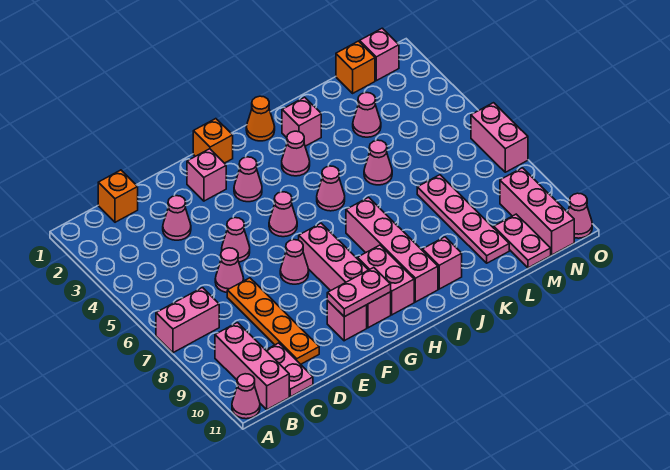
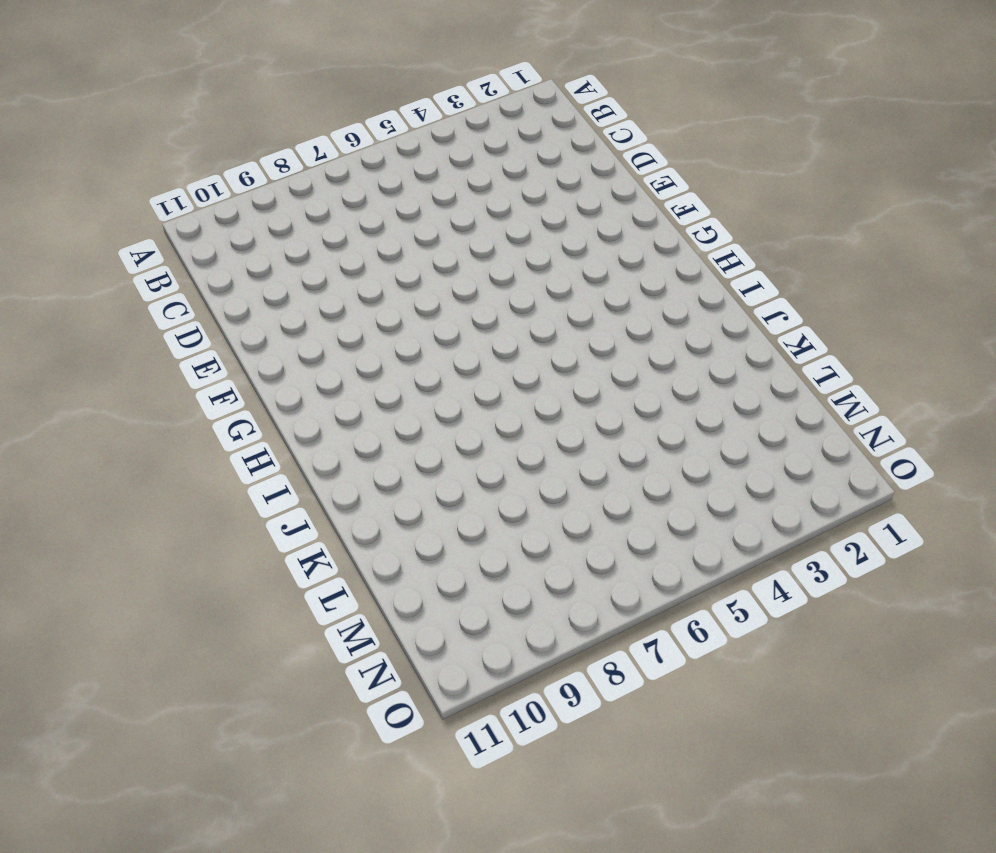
none -> pink 1x2 brick [156,288,219,353]
none -> pink 1x1 cone [232,374,260,419]
none -> pink 1x3 brick [215,323,289,409]
none -> orange 1x1 brick [98,170,138,222]

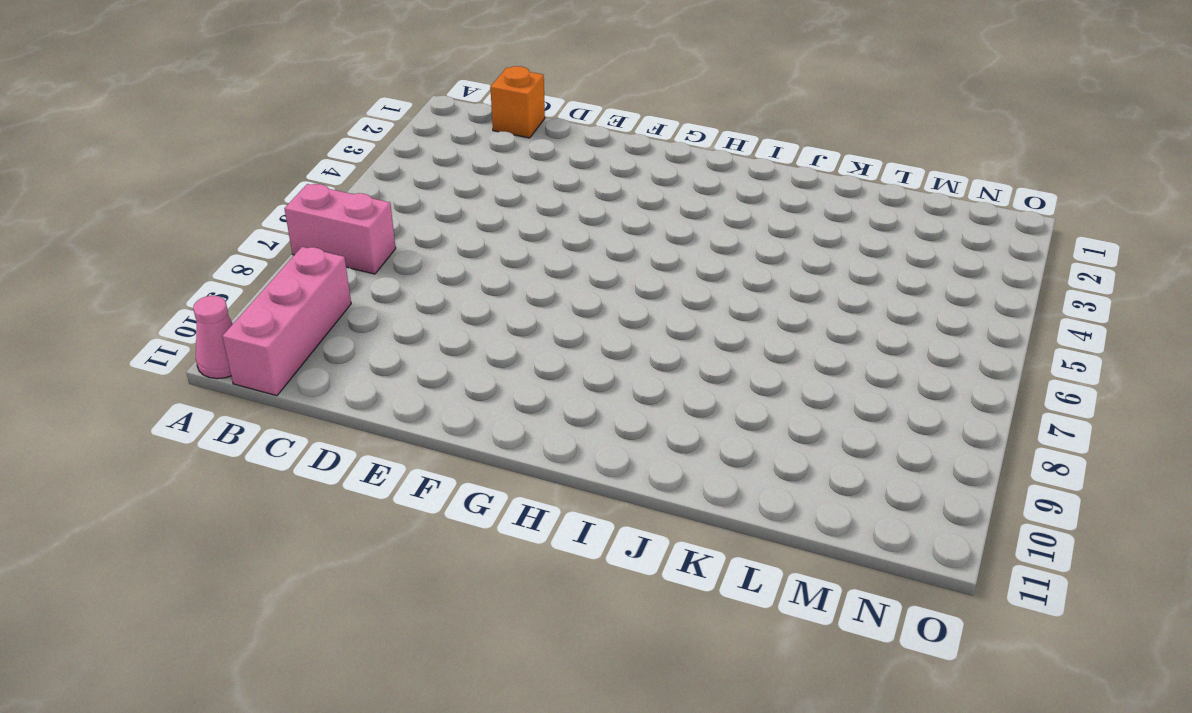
none -> pink 1x2 plate [266,343,313,397]
none -> pink 1x1 cone [163,196,191,240]
none -> pink 1x1 cone [215,248,244,292]
none -> orange 1x4 plate [227,278,319,364]

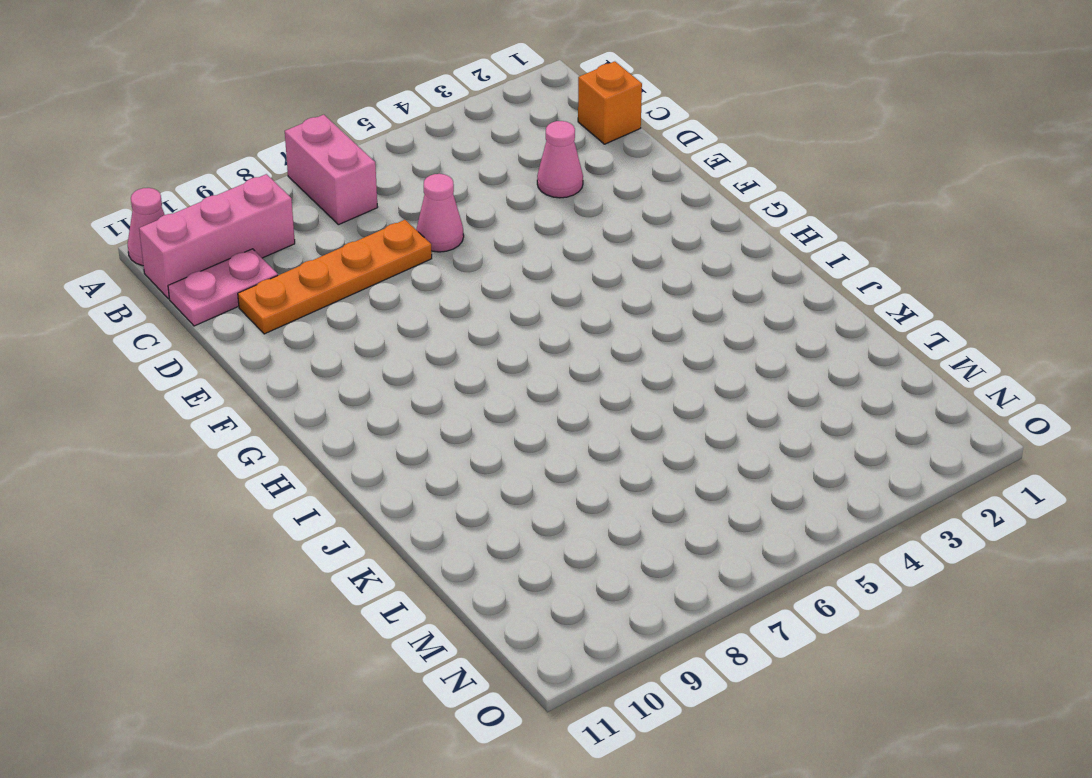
none -> pink 1x1 cone [222,218,250,262]
none -> pink 1x1 brick [187,149,226,201]
none -> pink 1x1 cone [280,240,309,284]
none -> pink 1x1 brick [327,300,367,341]

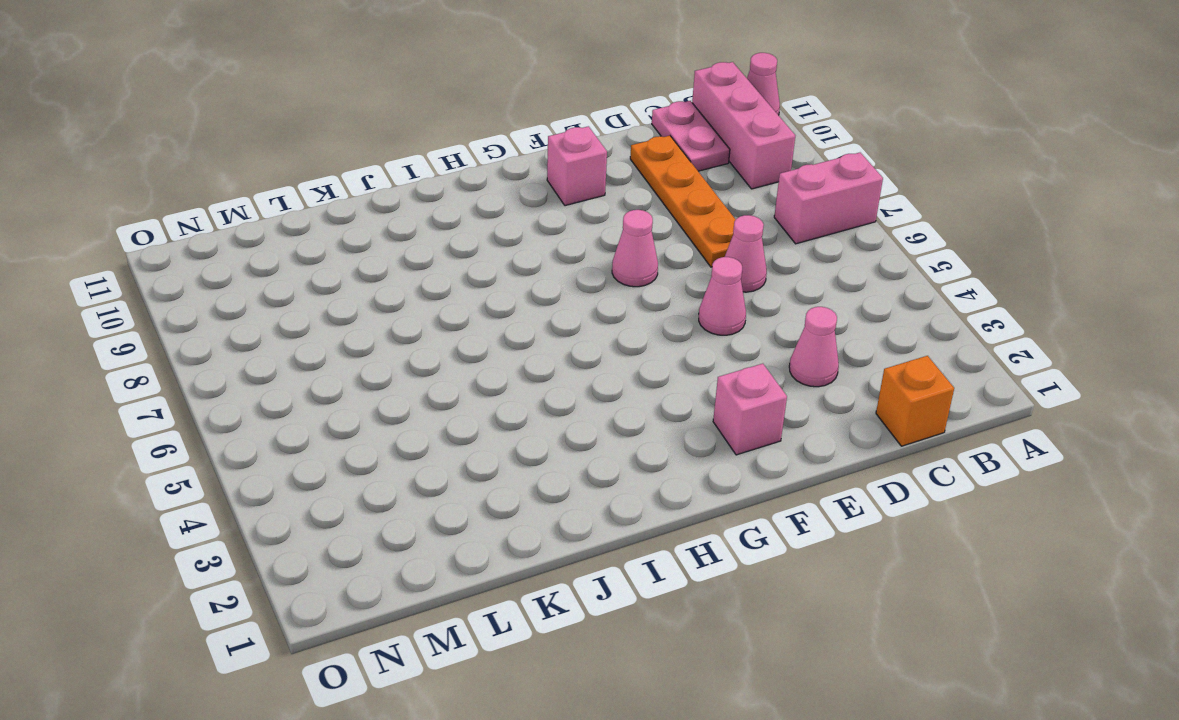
none -> orange 1x1 brick [193,119,233,163]
none -> pink 1x1 cone [234,157,262,202]
none -> pink 1x1 cone [269,192,297,237]
none -> pink 1x4 brick [299,223,391,328]

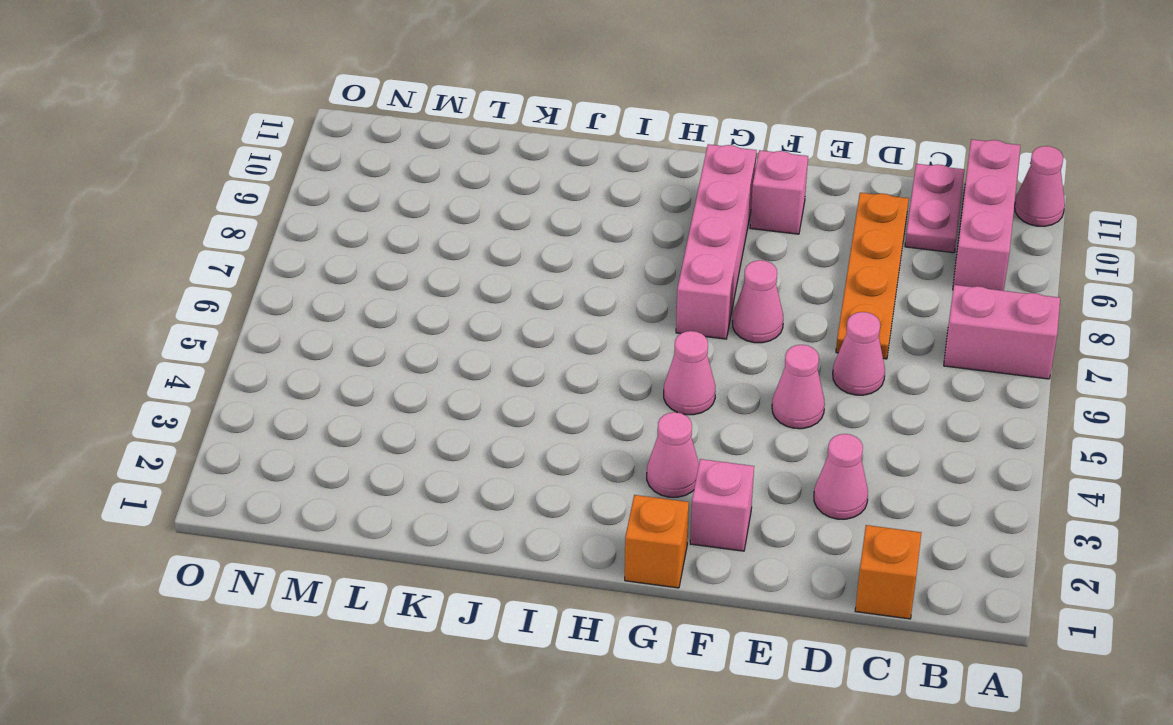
none -> pink 1x2 brick [357,245,414,315]
none -> orange 1x1 cone [246,96,275,141]
none -> pink 1x1 cone [282,131,310,176]
none -> pink 1x1 cone [317,166,345,211]

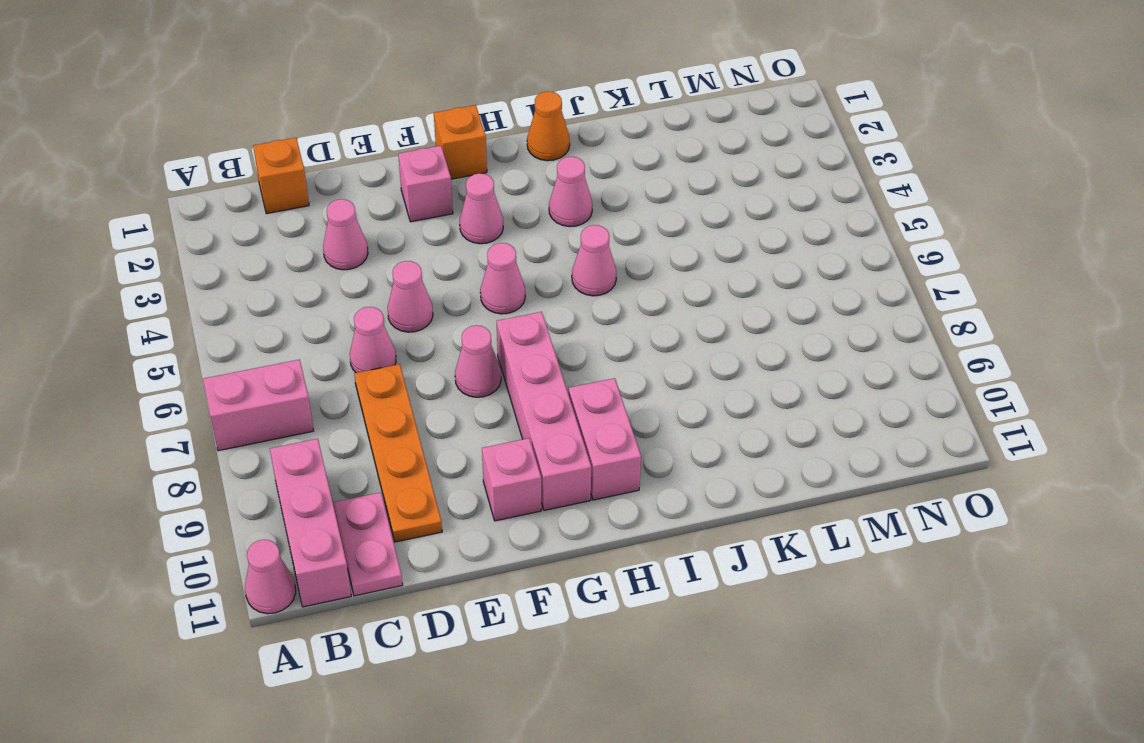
none -> pink 1x4 brick [346,197,438,302]
none -> pink 1x1 brick [282,97,321,146]
none -> pink 1x1 brick [422,237,462,289]
none -> pink 1x1 cone [364,140,392,185]

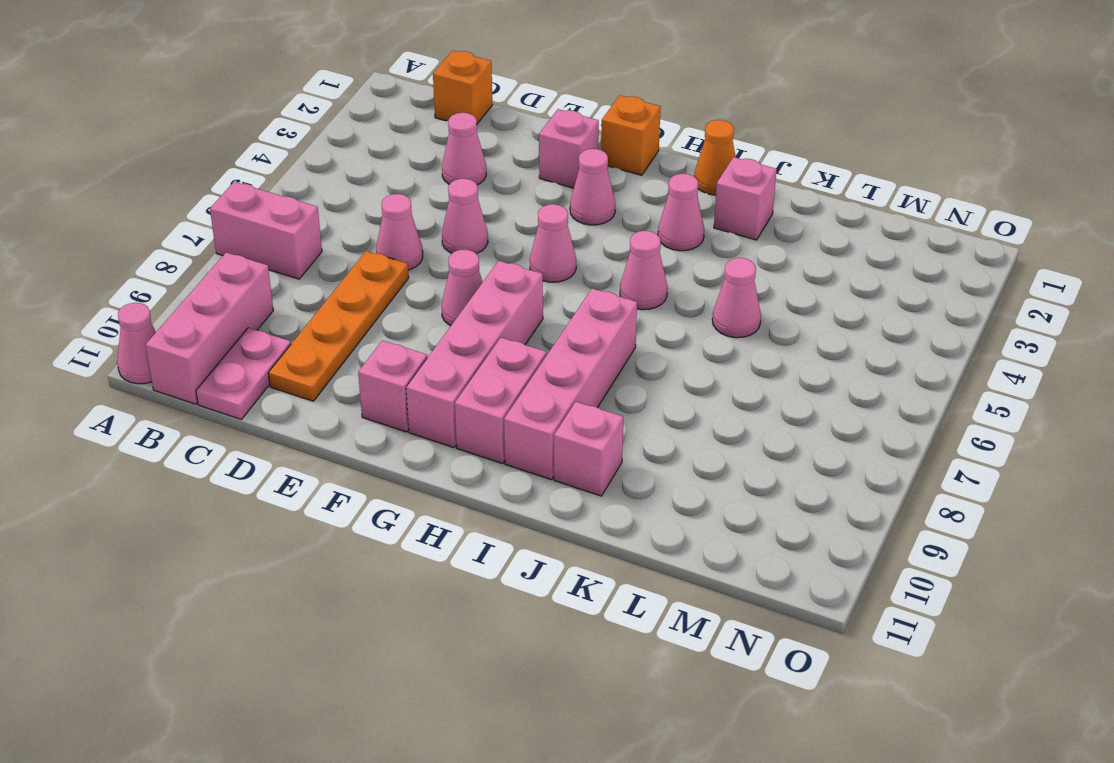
none -> pink 1x1 cone [353,93,381,137]
none -> pink 1x4 plate [417,175,509,263]
none -> orange 1x1 brick [336,41,375,93]
none -> pink 1x2 plate [494,214,551,268]

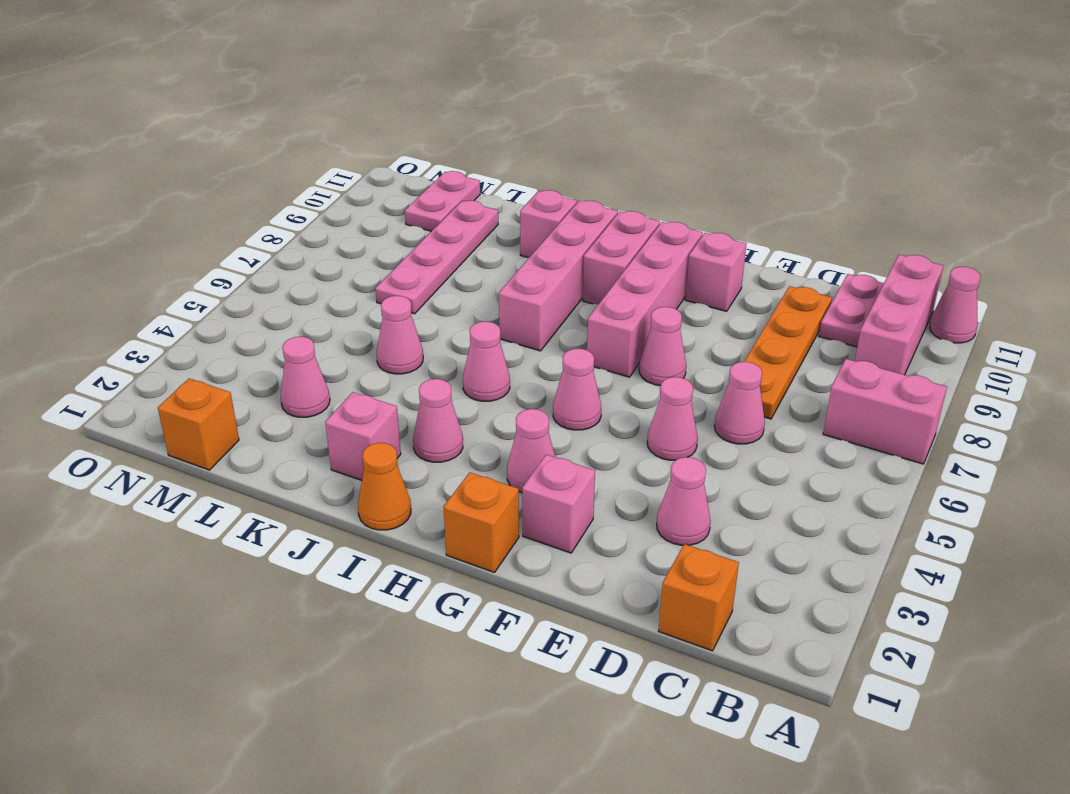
none -> pink 1x1 brick [360,28,399,81]
none -> pink 1x3 brick [500,168,574,255]
none -> pink 1x2 brick [471,103,528,172]
none -> pink 1x1 cone [568,193,592,238]

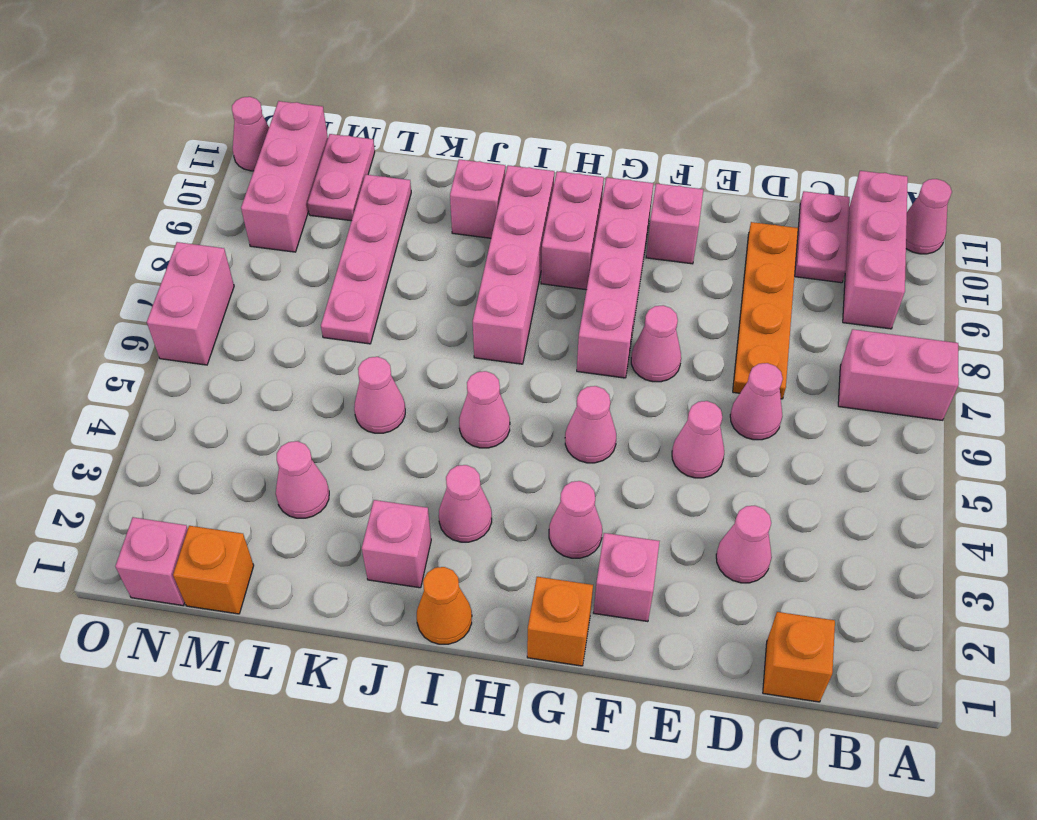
none -> pink 1x2 plate [327,267,391,317]

